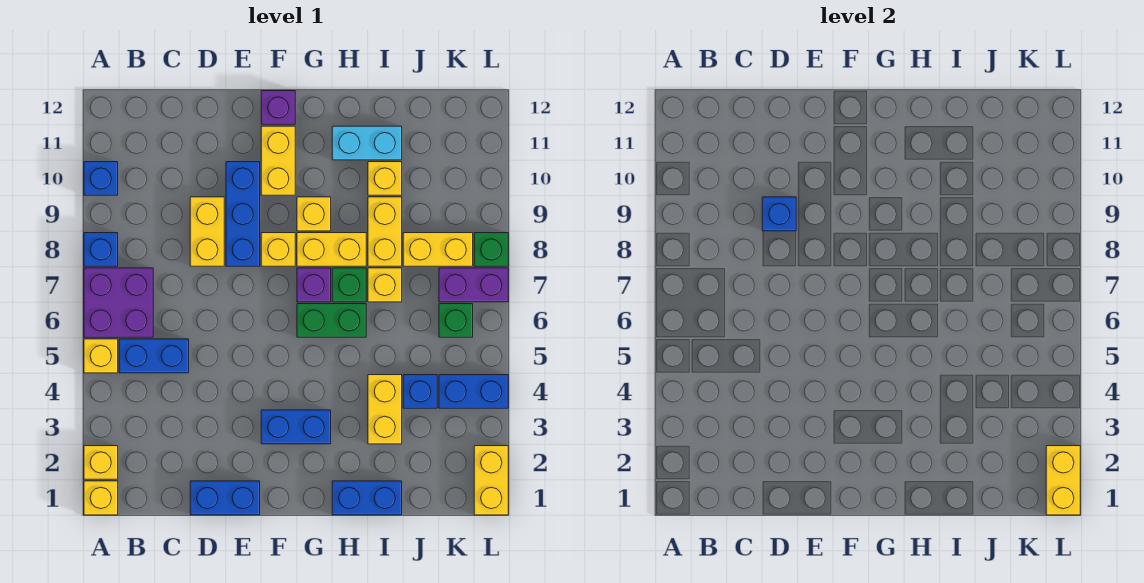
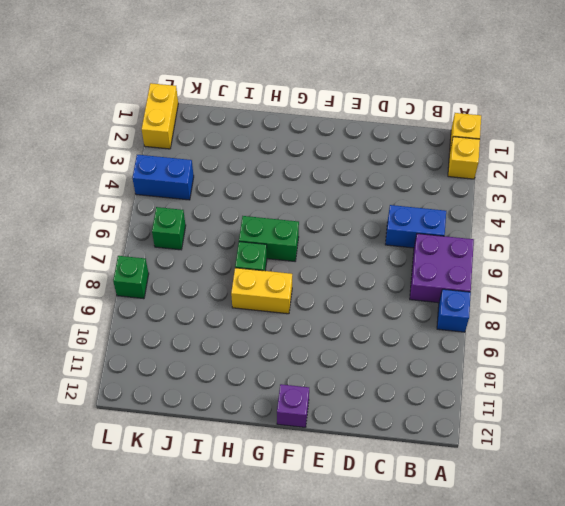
none -> yellow 1x1 brick [84,339,118,373]
none -> blue 1x1 brick [84,162,118,195]
none -> blue 1x2 brick [190,481,260,515]
none -> yellow 1x2 brick [190,197,224,266]

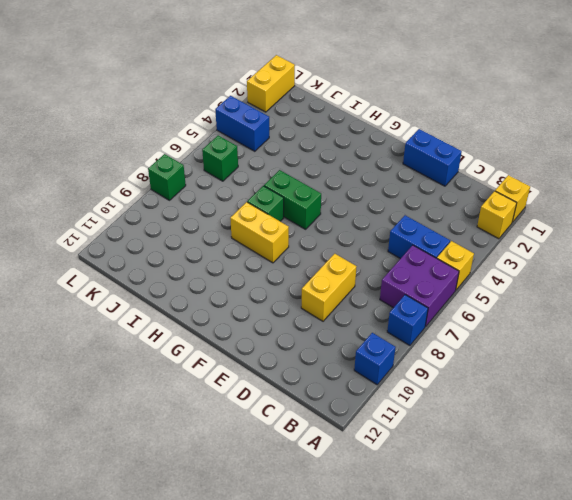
none -> blue 1x3 brick [226,162,260,266]
none -> blue 1x2 brick [261,410,331,444]
none -> yellow 1x1 brick [261,233,295,266]
none -> yellow 1x2 brick [261,126,295,195]

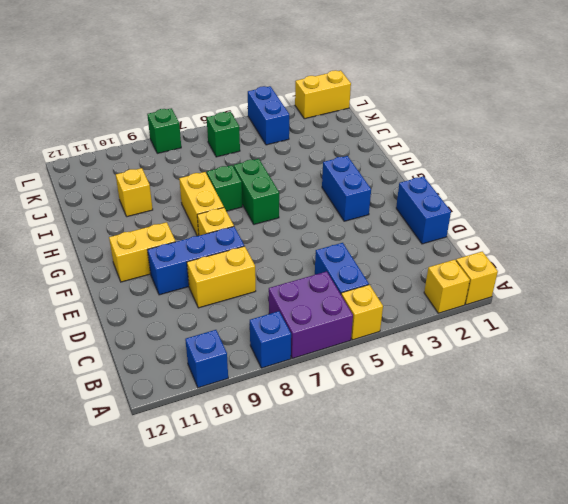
none -> purple 1x1 brick [261,91,295,124]
none -> purple 1x1 brick [297,268,331,302]
none -> yellow 1x1 brick [297,197,331,231]
none -> blue 1x2 brick [332,481,402,515]

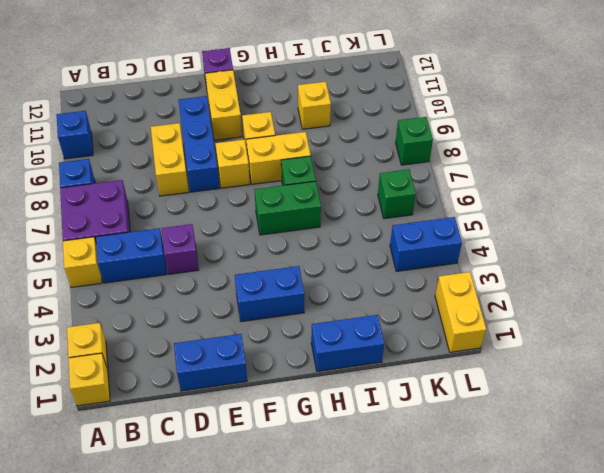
purple 1x1 brick [162,224,199,274] -> purple 1x1 brick moved to [297,268,331,302]
none -> cyan 1x2 brick [332,126,402,160]
none -> yellow 1x2 brick [368,375,402,444]
none -> yellow 1x1 brick [368,268,402,302]
none -> yellow 1x2 brick [368,197,402,266]

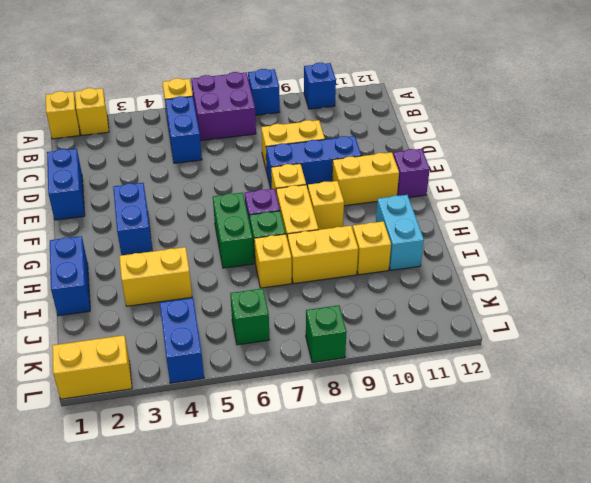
none -> blue 1x1 brick [403,375,437,408]
none -> yellow 1x2 brick [403,233,473,266]
none -> purple 1x2 brick [439,268,508,302]
none -> blue 1x1 brick [762,197,796,231]

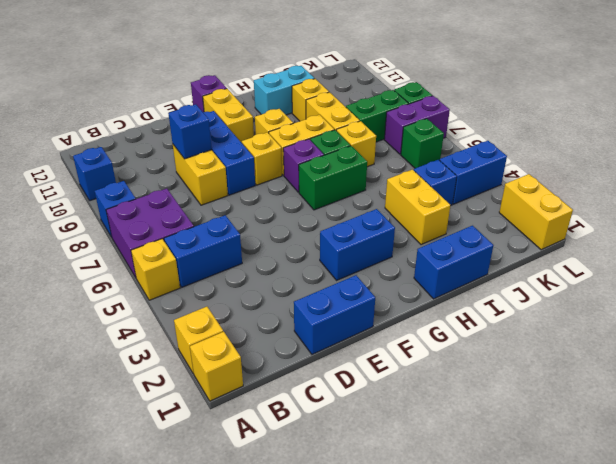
green 1x2 brick [346,90,409,142] -> yellow 1x2 brick [403,233,473,266]
none -> yellow 1x2 brick [1046,446,1080,515]

